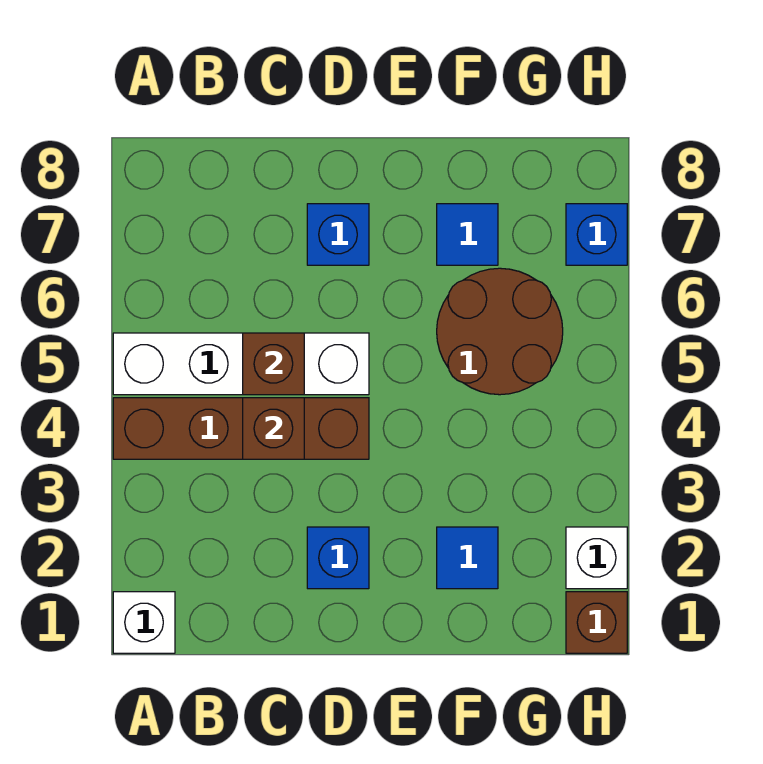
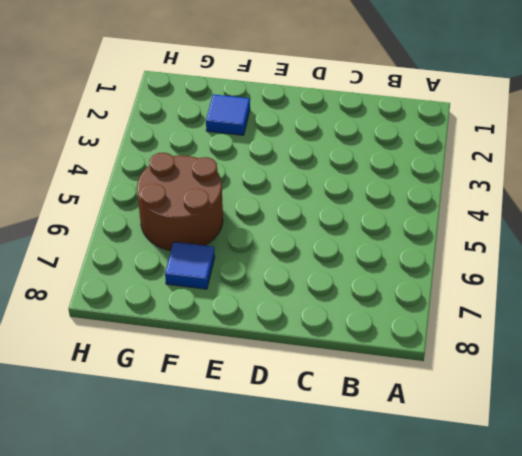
none -> white 1x1 brick [113,592,175,653]
none -> brown 1x4 brick [113,398,369,459]
none -> white 1x4 brick [113,333,369,395]

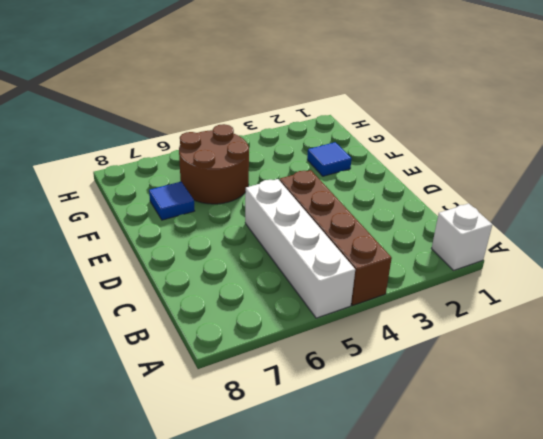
none -> blue 1x1 brick [307,527,369,589]
none -> blue 1x1 brick [307,204,369,265]
none -> brown 1x1 brick [566,592,627,653]

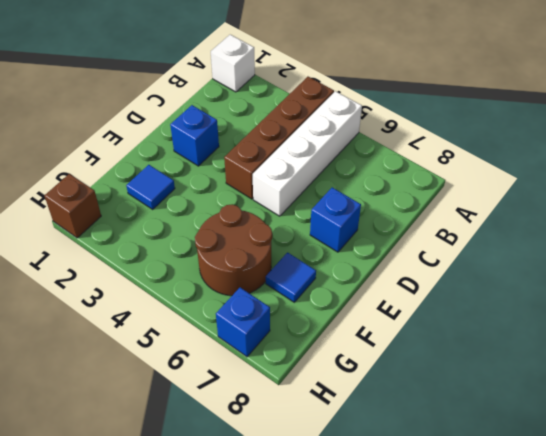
none -> white 1x1 brick [566,527,627,589]
none -> brown 1x1 brick [243,398,304,459]
none -> brown 1x1 brick [243,333,304,395]

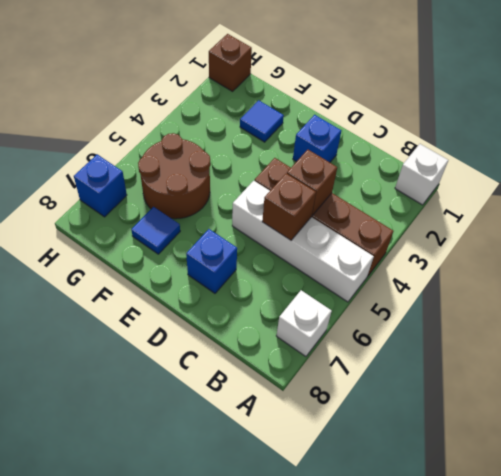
white 1x1 brick [276,290,332,356] -> white 1x1 brick moved to [566,527,627,589]

